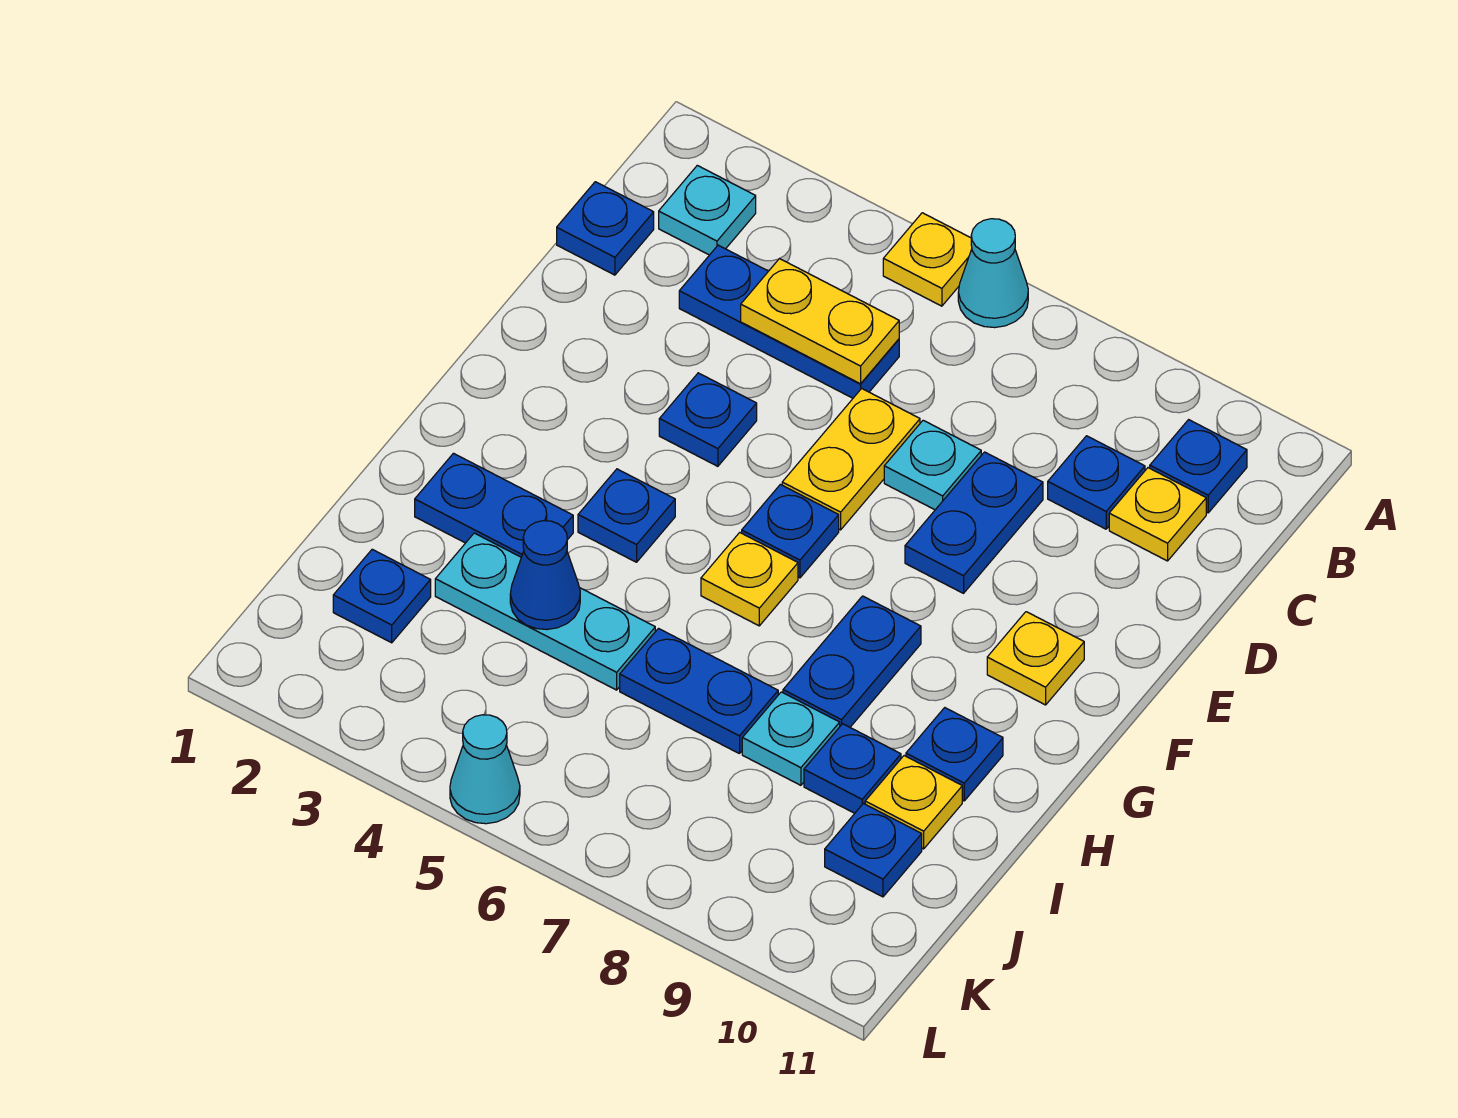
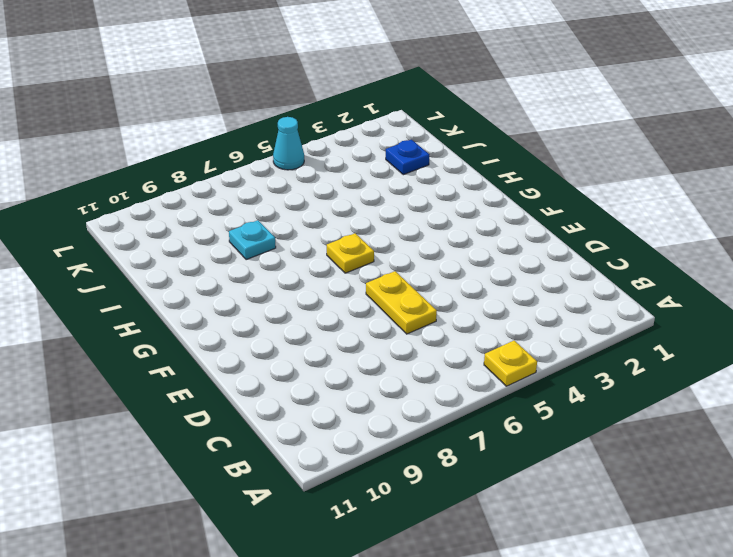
none -> cyan 1x1 cone [958,219,1028,328]
none -> cyan 1x1 plate [659,165,756,255]
none -> blue 1x1 plate [1150,420,1247,513]

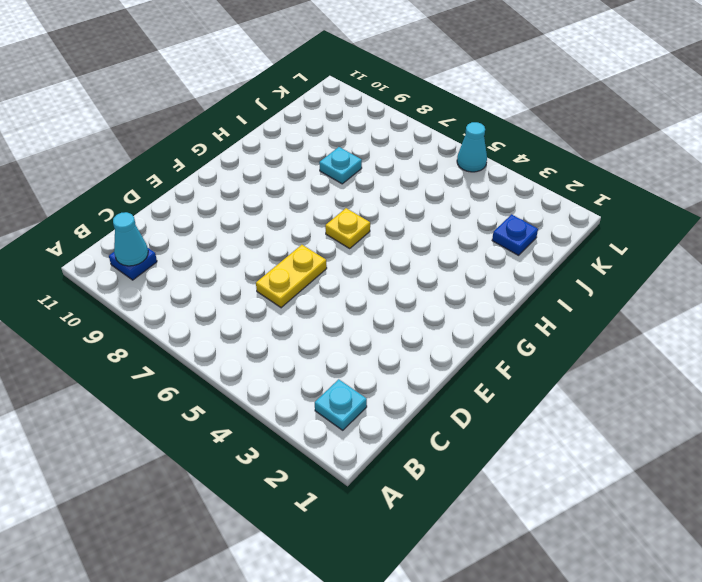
cyan 1x1 cone [113,212,148,266] -> cyan 1x1 cone moved to [958,219,1028,328]
none -> yellow 1x1 plate [883,213,972,306]
none -> blue 1x1 plate [557,182,654,275]
none -> blue 1x3 plate [679,245,899,398]

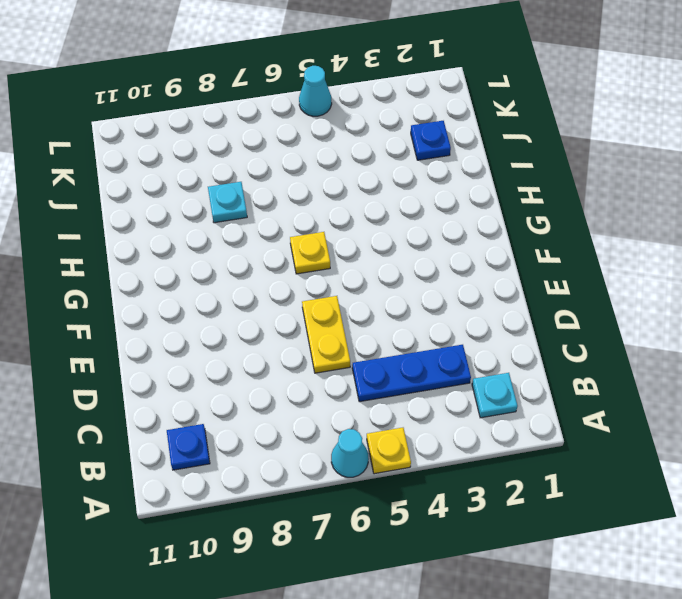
none -> blue 1x1 plate [557,182,654,275]
none -> blue 1x1 plate [1048,436,1145,529]
none -> yellow 1x1 plate [1109,468,1206,561]

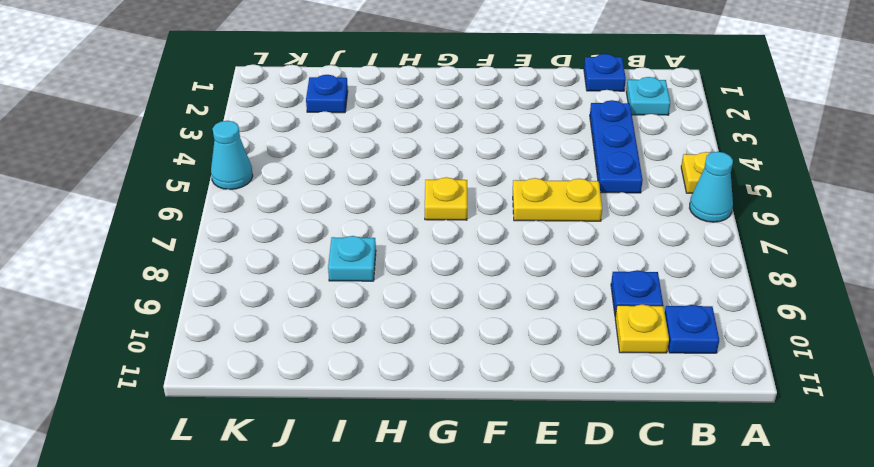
none -> cyan 1x1 plate [884,420,981,510]
none -> blue 1x2 plate [905,452,1043,593]
none -> blue 1x1 plate [659,373,757,466]

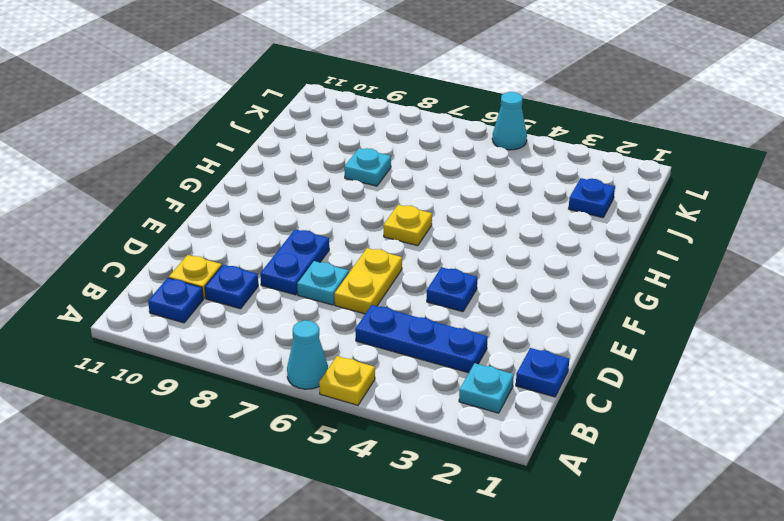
none -> blue 1x1 plate [742,484,839,578]
none -> yellow 1x1 plate [987,612,1084,705]
none -> blue 1x1 plate [578,469,675,562]

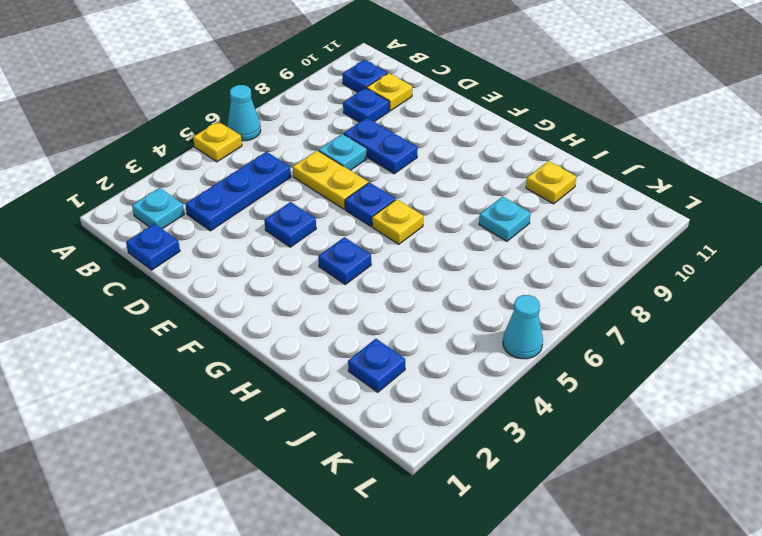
none -> yellow 1x1 plate [987,612,1084,705]
none -> blue 1x2 plate [783,596,921,727]
none -> blue 1x2 plate [415,453,573,557]

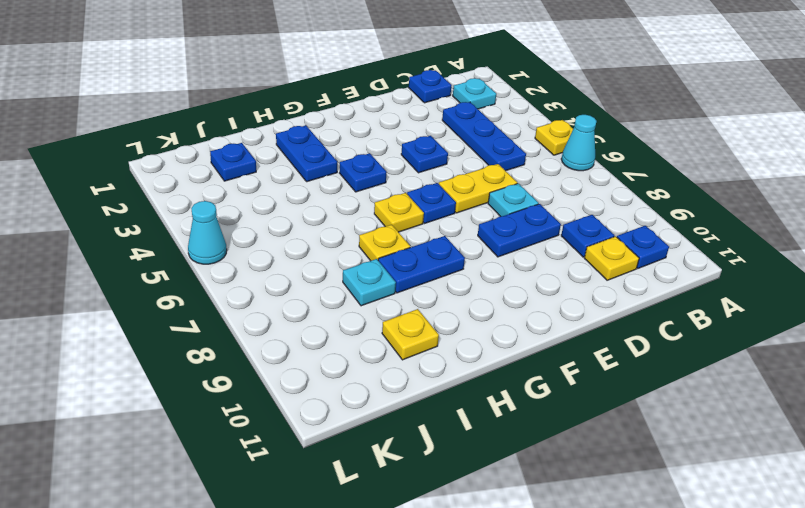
yellow 1x1 plate [359,225,410,261] -> yellow 1x1 plate moved to [987,612,1084,705]
none -> blue 1x1 plate [906,708,1003,801]
none -> cyan 1x3 plate [435,533,655,690]
none -> blue 1x2 plate [620,629,778,754]

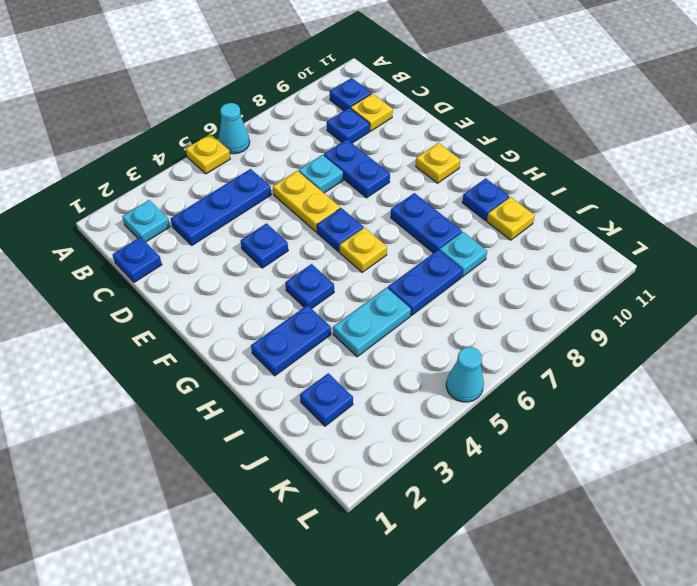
cyan 1x2 plate [333,288,411,357] -> cyan 1x3 plate [435,533,655,690]
none -> blue 1x1 plate [804,724,901,813]
none -> blue 1x1 plate [825,804,922,897]
none -> yellow 1x2 plate [741,258,899,384]

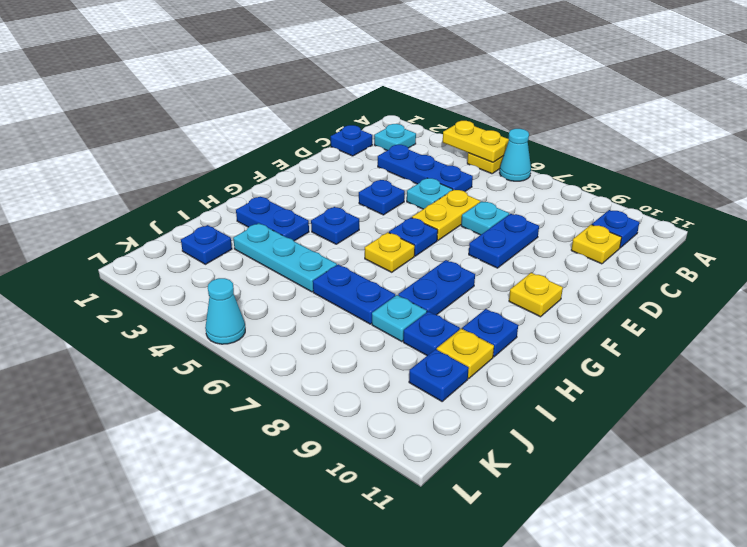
yellow 1x2 plate [443,121,509,162] -> yellow 1x2 plate moved to [741,258,899,384]
cyan 1x1 plate [407,178,453,209] -> none
none -> blue 1x1 plate [1048,436,1145,529]
none -> blue 1x1 cone [510,521,580,630]

